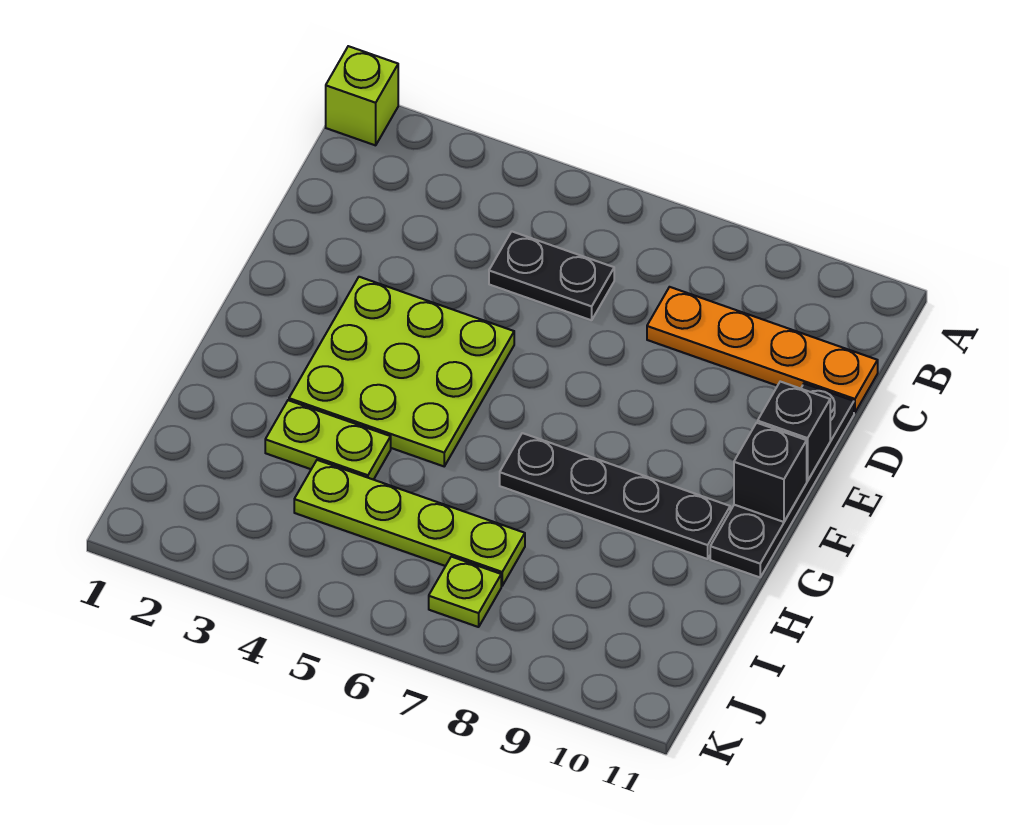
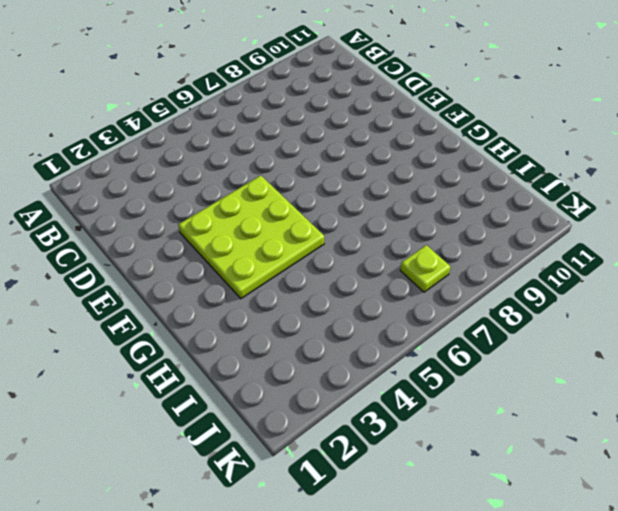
none -> lime 1x1 brick [326,46,398,145]
none -> black 1x2 plate [489,231,614,320]

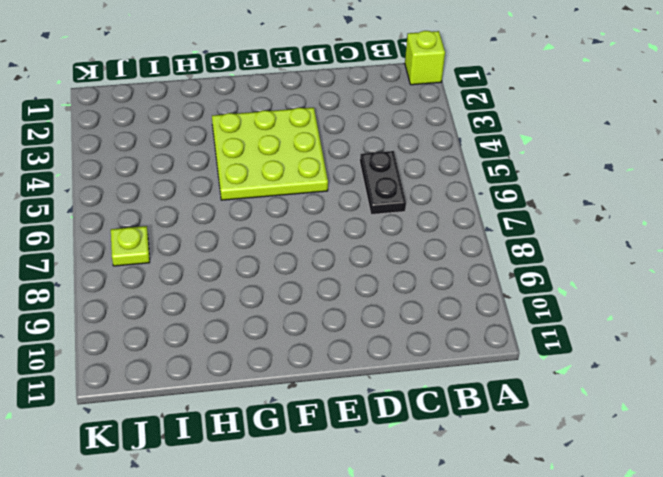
none -> orange 1x4 plate [647,287,878,413]
none -> black 1x4 plate [710,384,854,577]

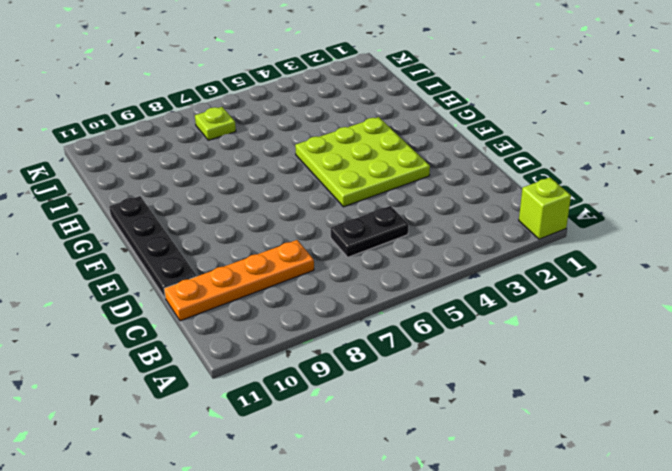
none -> black 1x4 plate [500,433,730,559]
none -> lime 1x2 plate [265,400,391,480]

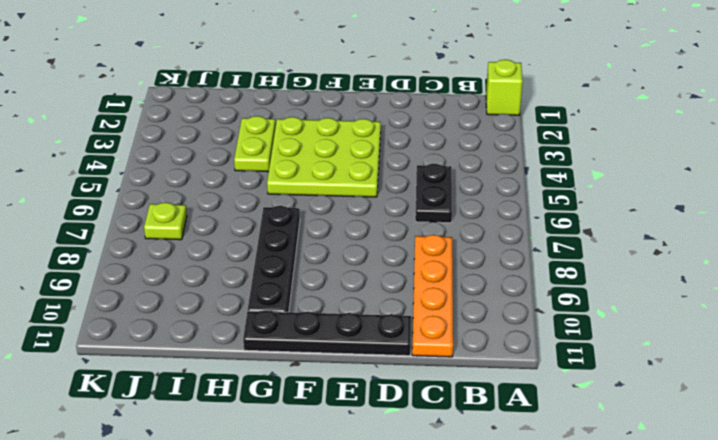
none -> lime 1x4 plate [294,460,525,586]
none -> black 1x1 brick [758,382,830,481]

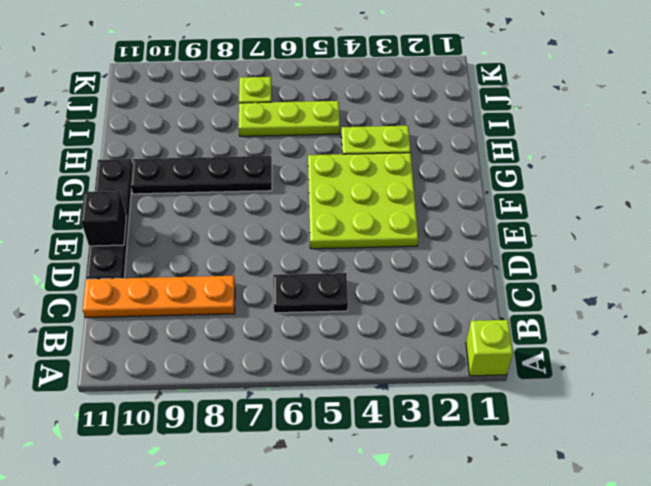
lime 1x3 plate [239,101,340,136] -> lime 1x4 plate [294,460,525,586]
none -> black 1x1 brick [734,423,807,522]

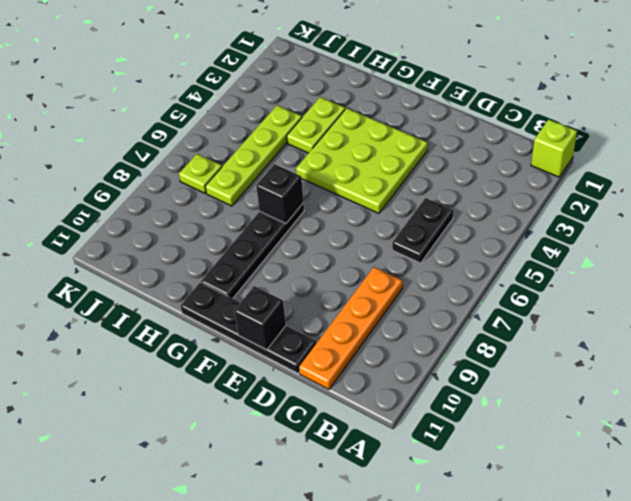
black 1x1 brick [256,164,303,223] -> black 1x1 brick moved to [734,423,807,522]

